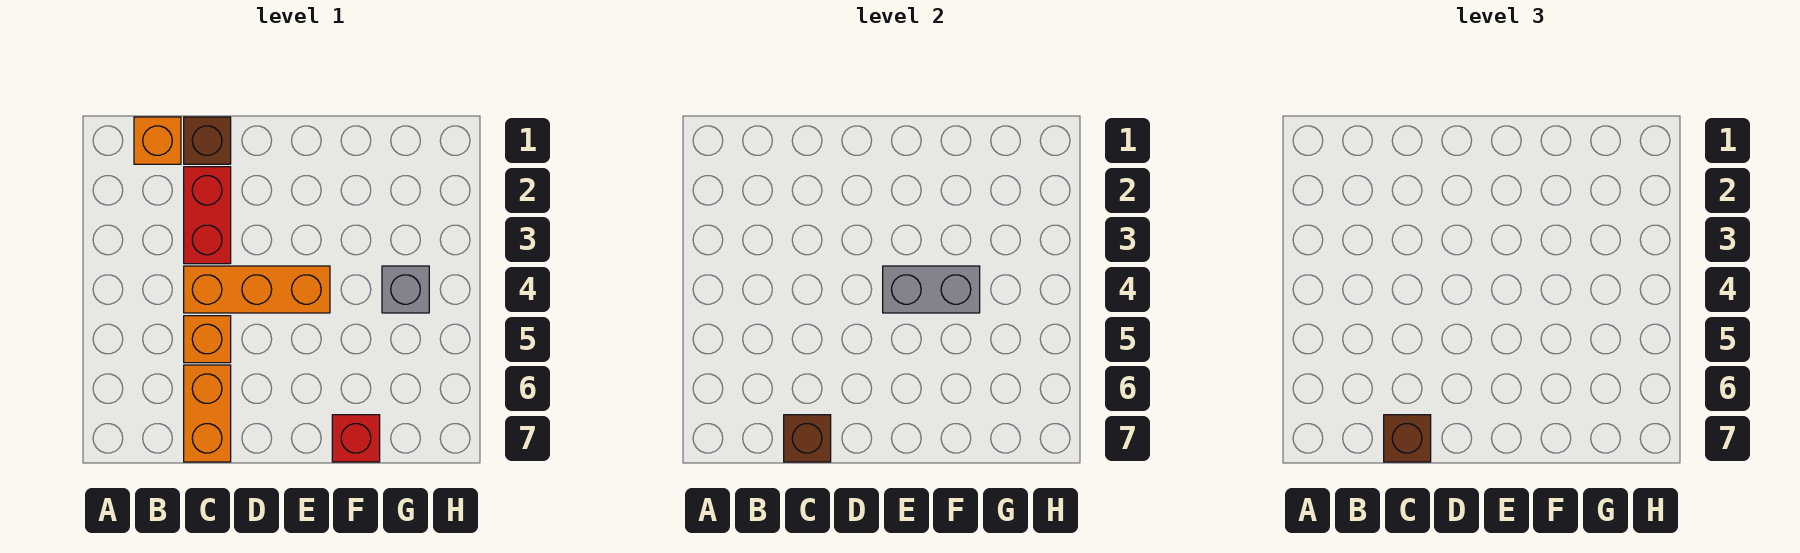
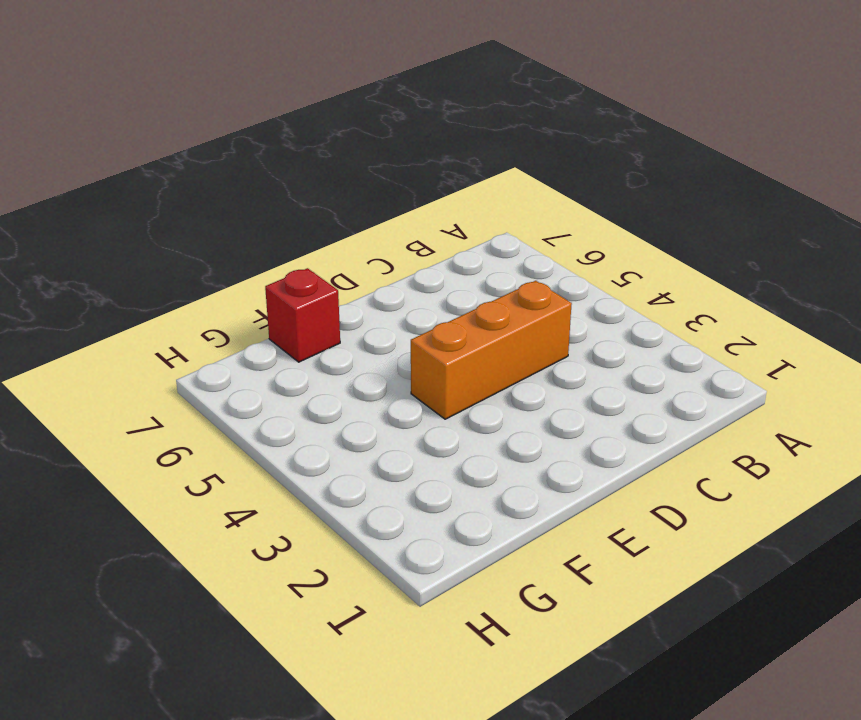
none -> orange 1x1 brick [134,117,181,164]
none -> brown 1x1 brick [184,117,231,164]

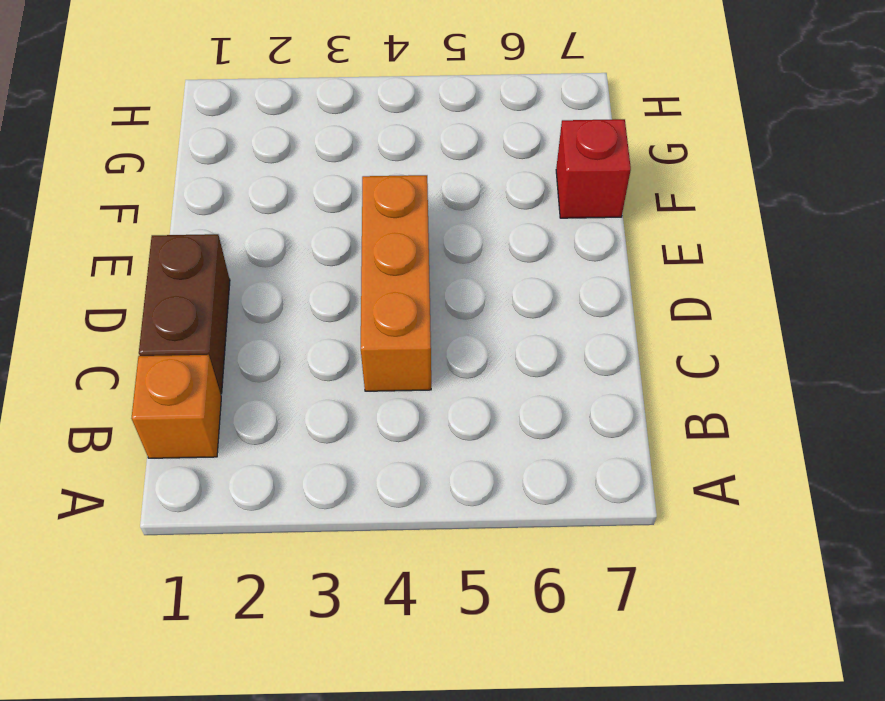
brown 1x2 brick [139,234,230,394] -> brown 1x1 brick [184,117,231,164]
none -> red 1x2 brick [184,167,231,264]
none -> orange 1x1 brick [184,316,231,363]

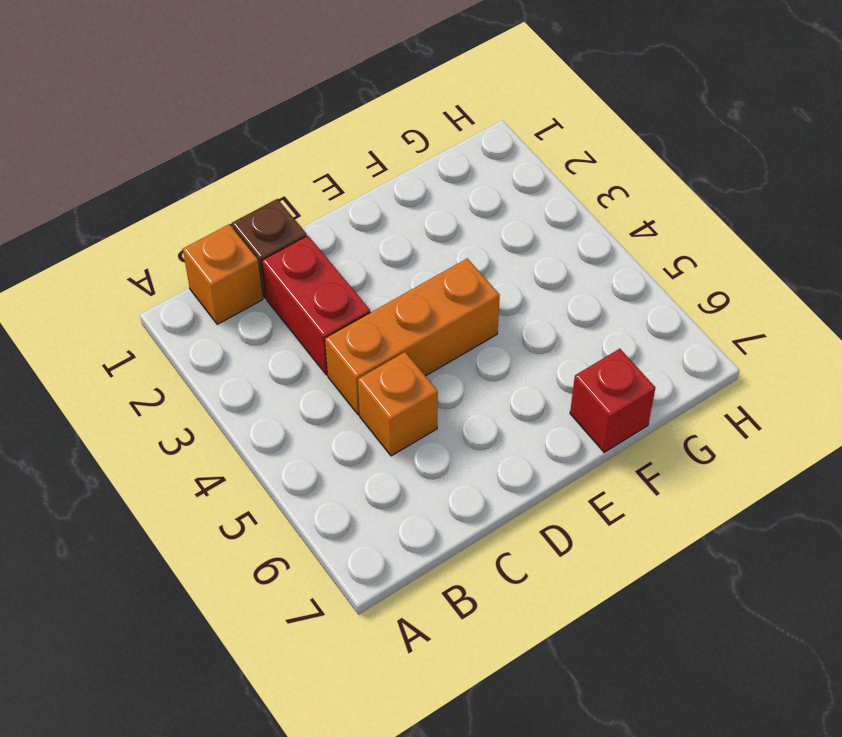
none -> orange 1x2 brick [184,365,231,462]
none -> grey 1x1 brick [382,266,429,313]

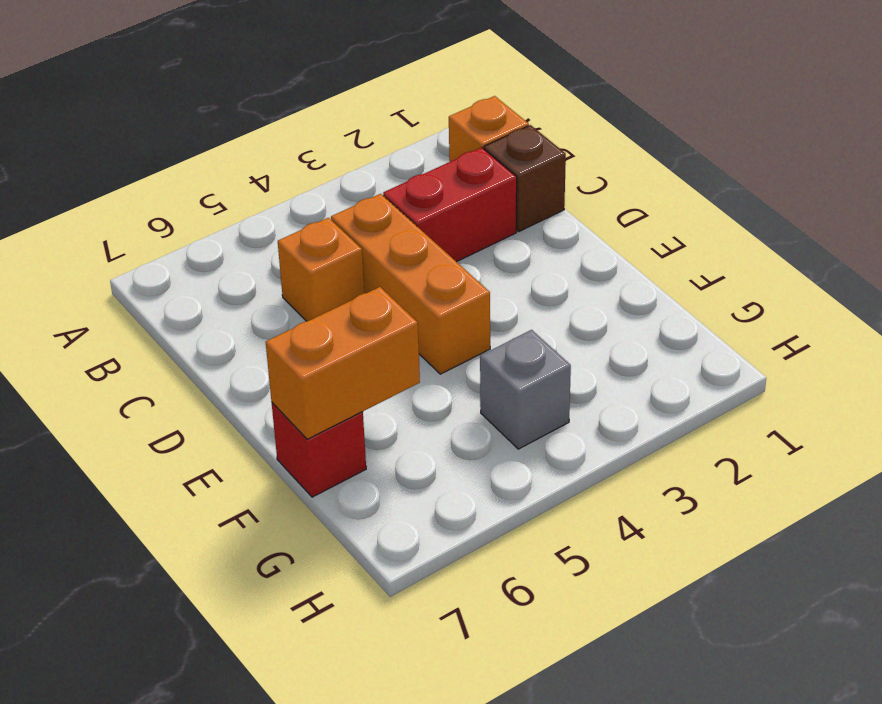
orange 1x2 brick [266,287,420,439] -> orange 1x2 brick moved to [184,365,231,462]
none -> brown 1x1 brick [784,415,831,462]
none -> grey 1x2 brick [883,266,980,313]

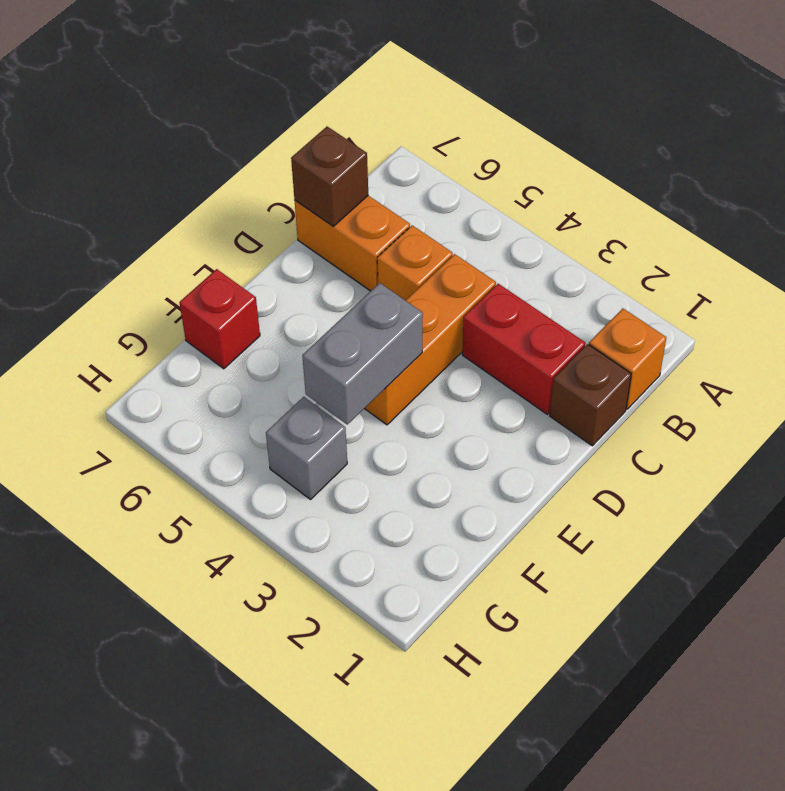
none -> brown 1x1 brick [1384,415,1431,462]

